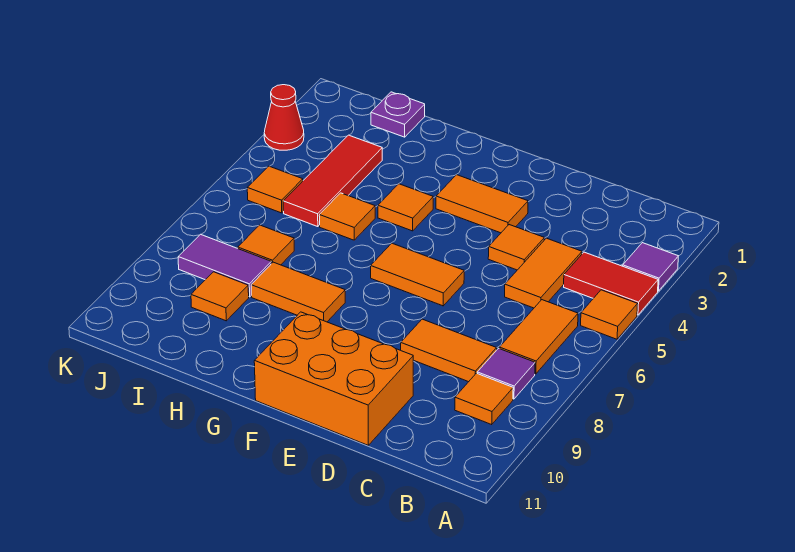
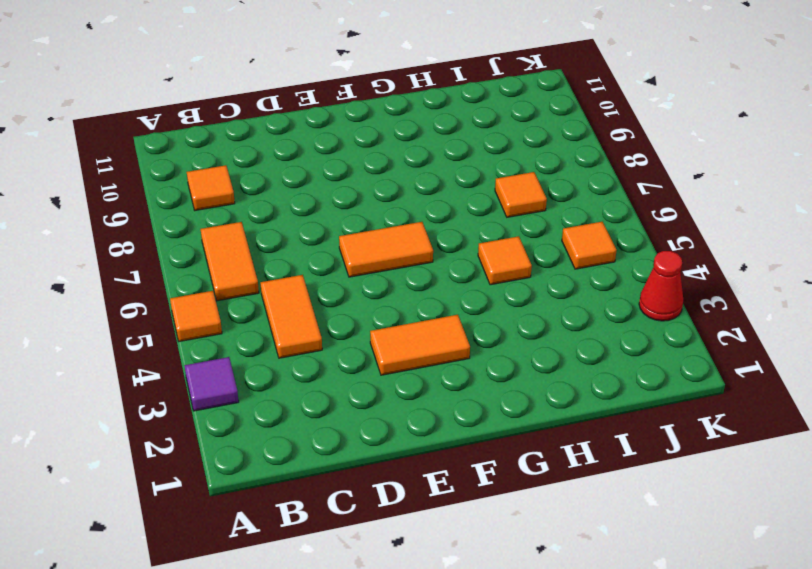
none -> red 1x2 tile [564,252,658,315]
none -> purple 1x1 tile [477,348,535,399]
none -> orange 1x2 tile [401,319,497,382]

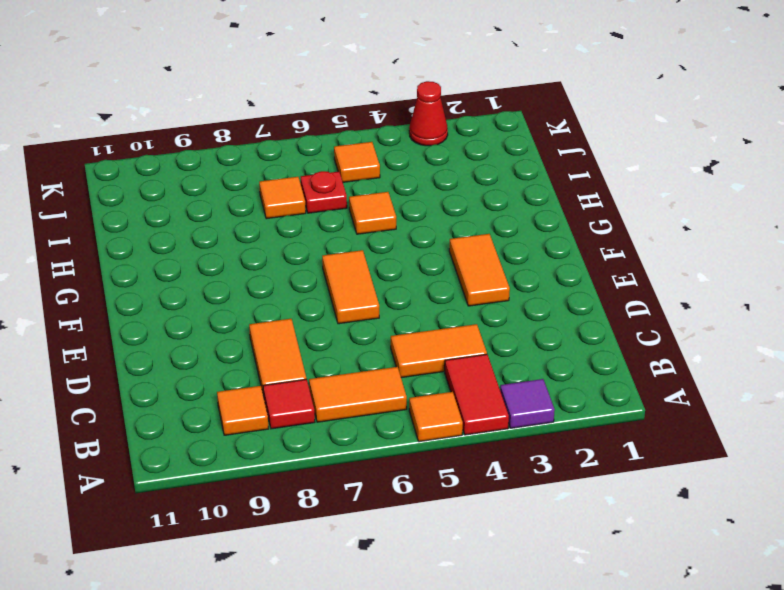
red 1x1 tile [263,379,315,429] -> purple 1x1 tile [477,348,535,399]
red 1x1 plate [301,171,347,213] -> none
none -> orange 1x1 tile [488,225,544,270]
none -> orange 2x3 brick [254,312,413,445]
none -> orange 1x1 tile [378,184,433,231]

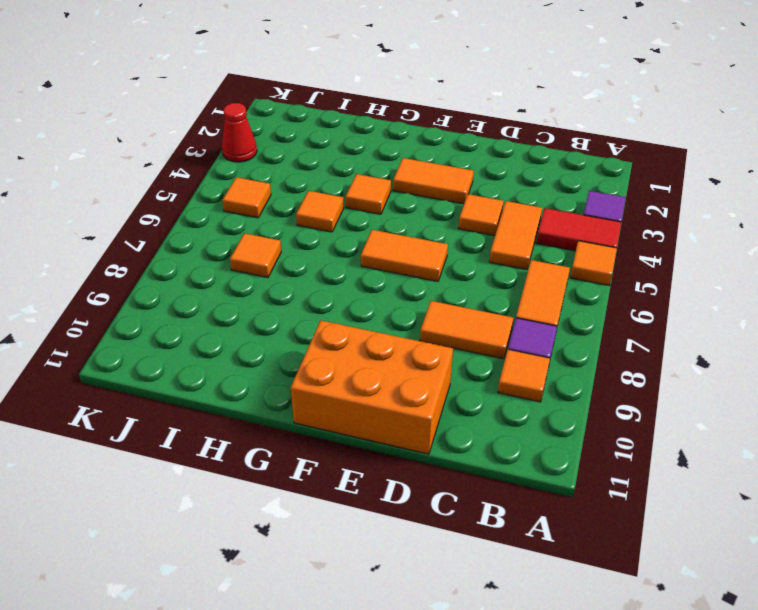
none -> orange 1x2 tile [251,262,345,322]
none -> purple 1x1 plate [371,92,425,137]
none -> red 1x3 tile [283,135,382,227]

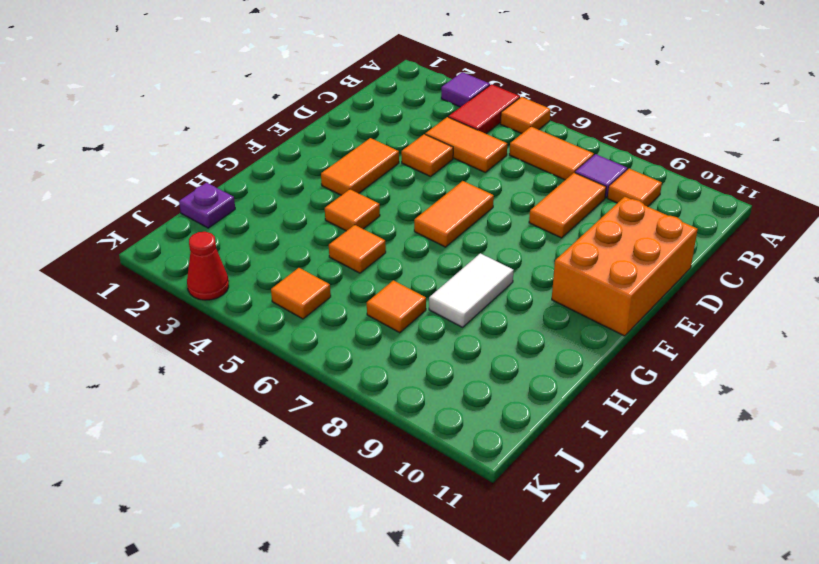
white 1x2 tile [429,253,514,327] -> orange 1x2 tile [251,262,345,322]
none -> red 1x3 tile [283,135,382,227]
none -> purple 1x2 tile [178,234,271,297]
none -> orange 1x1 tile [191,272,249,321]

